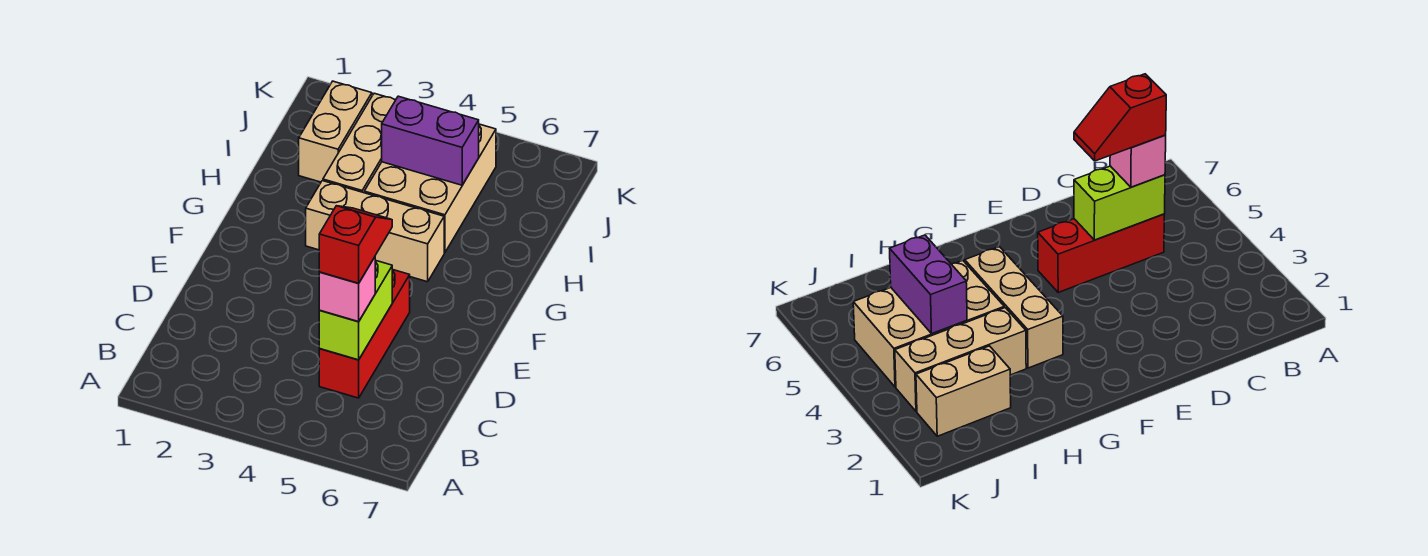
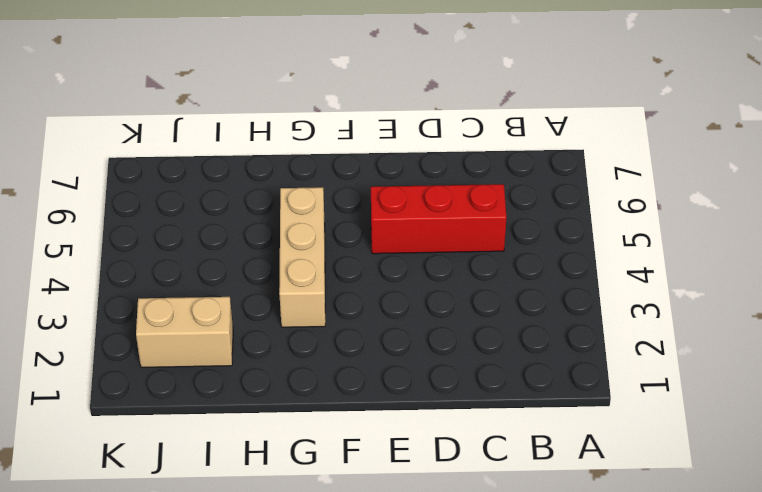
none -> tan 1x3 brick [323,93,395,193]
none -> tan 2x3 brick [364,124,496,253]

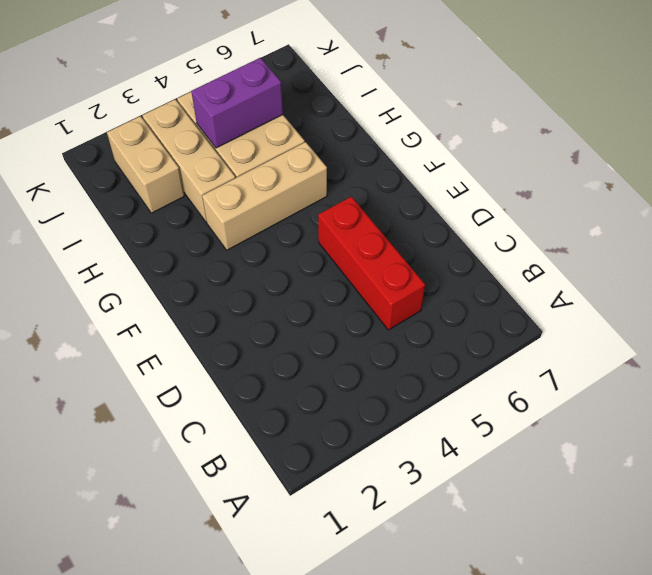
none -> lime 1x2 brick [319,260,392,360]
none -> pink 1x1 brick [319,257,375,322]

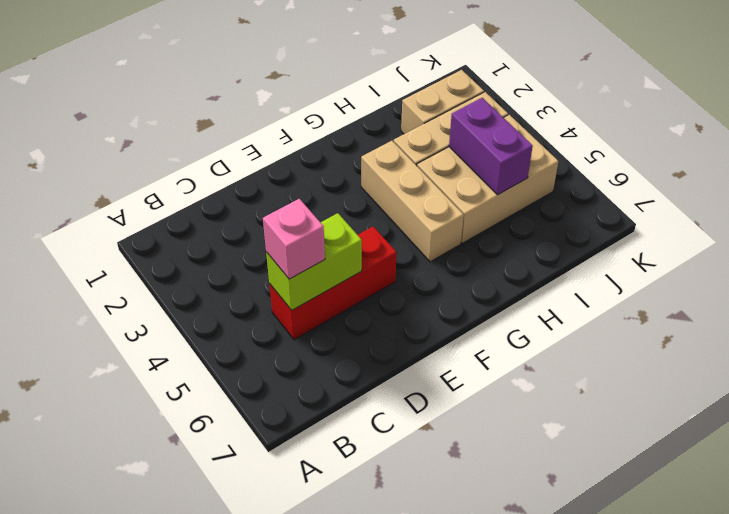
none -> red 1x2 slope [319,206,392,283]

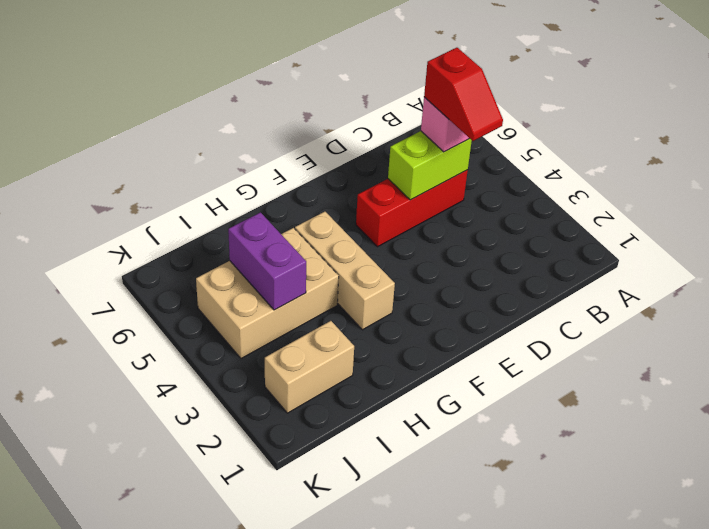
red 1x2 slope [424,48,503,141] -> red 1x2 slope turned to [319,206,392,283]
none -> tan 1x3 brick [323,93,395,193]

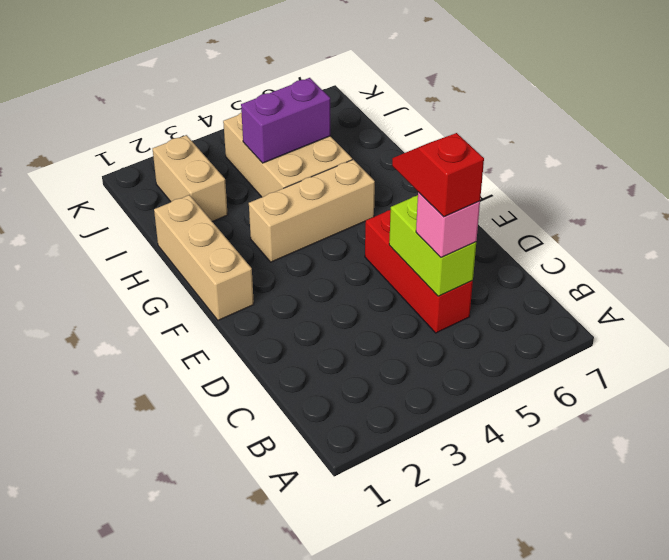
tan 1x3 brick [154,195,254,320] -> tan 1x3 brick moved to [323,93,395,193]

